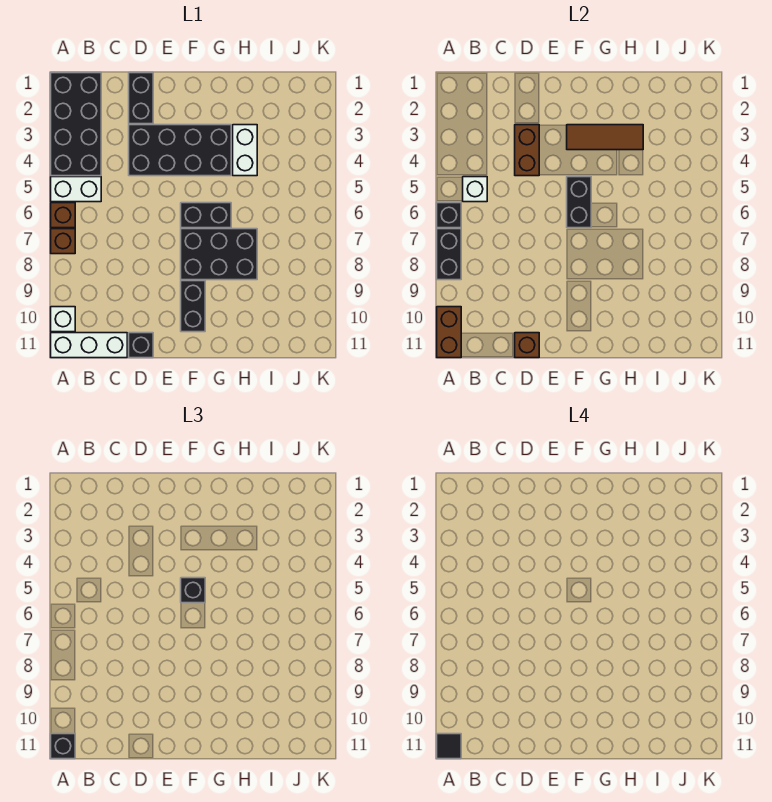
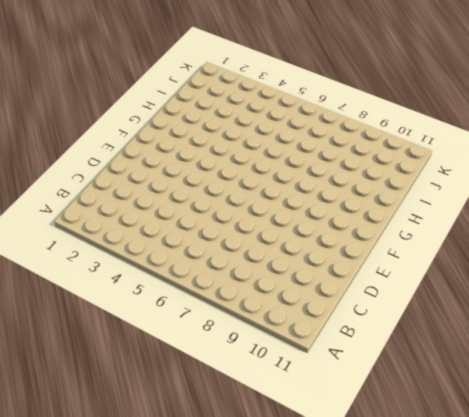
none -> black 2x4 brick [51,73,101,176]
none -> white 1x2 brick [51,177,101,202]
none -> brown 1x1 brick [51,203,75,228]

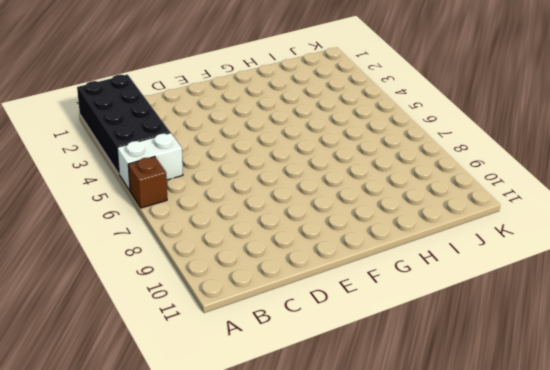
none -> brown 1x1 brick [51,229,75,254]
none -> white 1x1 brick [51,307,75,332]
none -> white 1x3 brick [51,333,127,358]

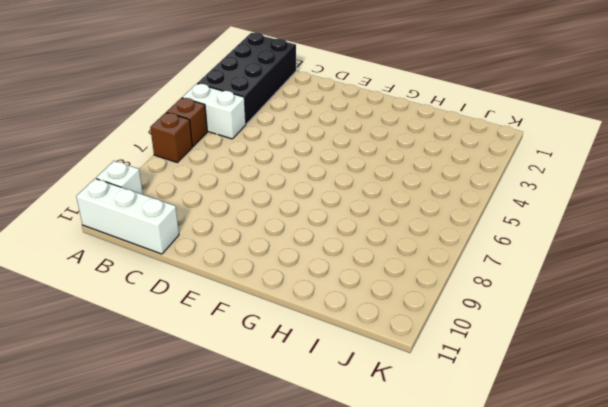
none -> black 1x2 brick [129,73,153,124]
none -> black 2x4 brick [129,125,231,176]
none -> black 1x1 brick [129,333,153,358]

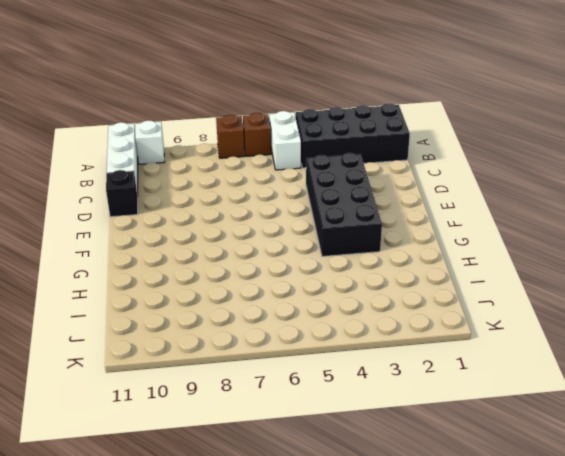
none -> black 1x2 brick [129,73,153,124]
none -> black 1x2 brick [181,203,231,228]
none -> black 2x3 brick [181,229,257,280]

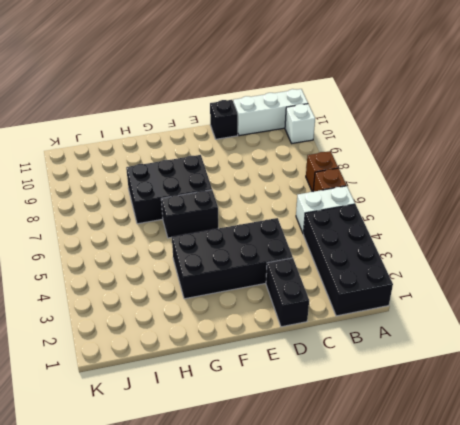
none -> black 1x2 brick [181,281,205,332]
none -> white 1x2 brick [233,125,257,176]
none -> black 1x1 brick [437,203,461,228]

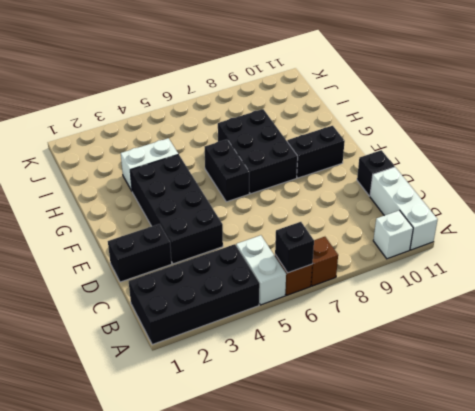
none -> black 1x2 brick [437,229,461,280]
none -> brown 1x2 brick [437,307,461,358]
none -> white 1x1 brick [463,177,487,202]

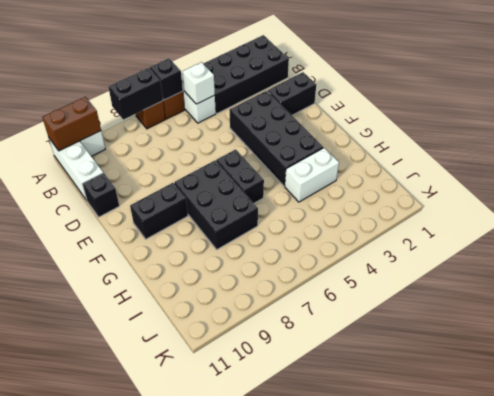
none -> brown 1x2 brick [515,125,539,176]
none -> brown 1x1 brick [515,333,539,358]
none -> brown 1x3 tile [567,125,643,150]

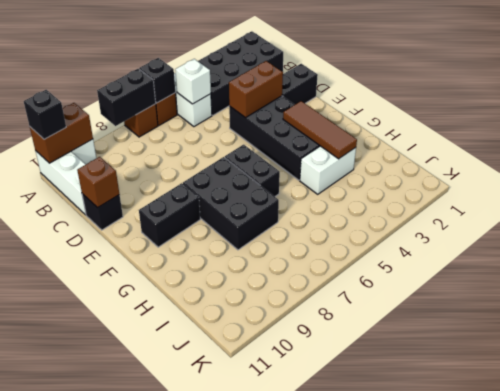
none -> black 1x2 brick [567,177,591,228]
none -> black 1x1 brick [181,578,205,603]
none -> black 1x1 tile [437,734,461,759]

